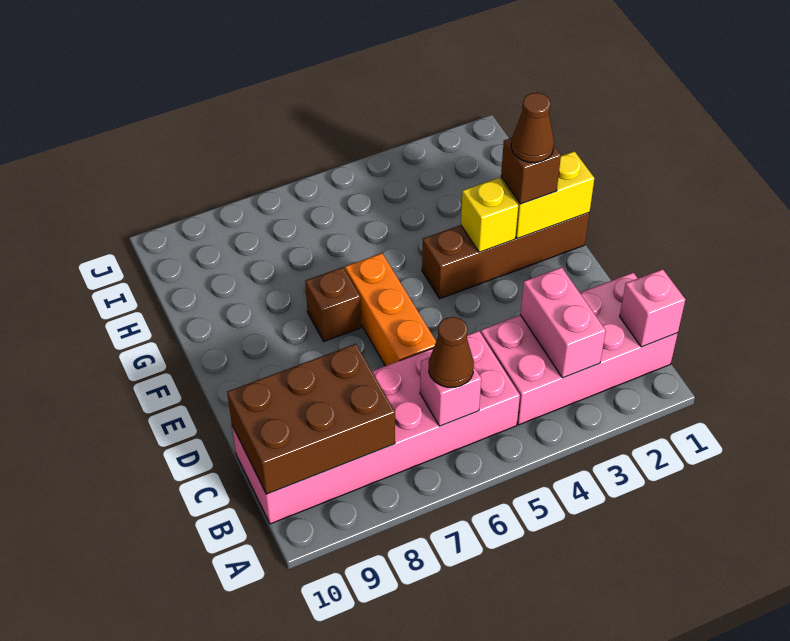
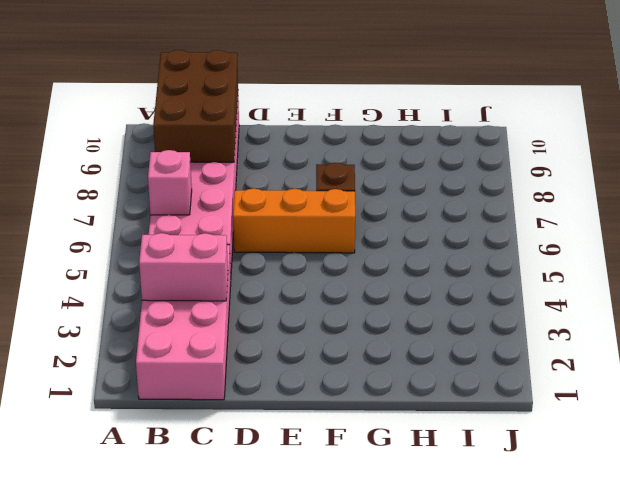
none -> brown 1x4 brick [422,213,589,299]
none -> pink 1x1 brick [620,269,685,347]
none -> yellow 1x2 brick [501,151,594,239]

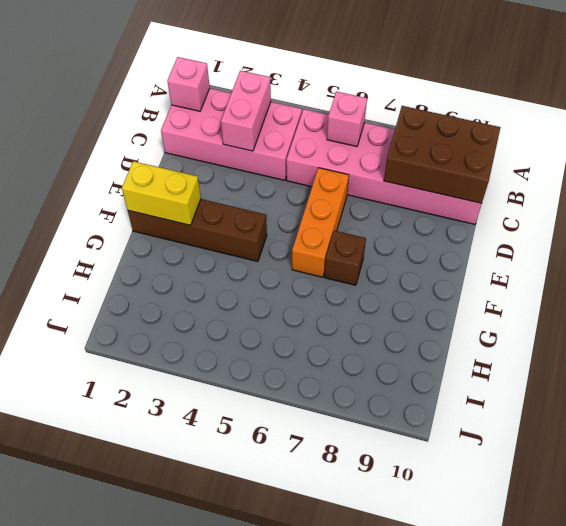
none -> yellow 1x1 brick [461,178,518,252]
none -> brown 1x1 cone [429,317,474,387]
none -> brown 1x1 brick [501,138,561,204]

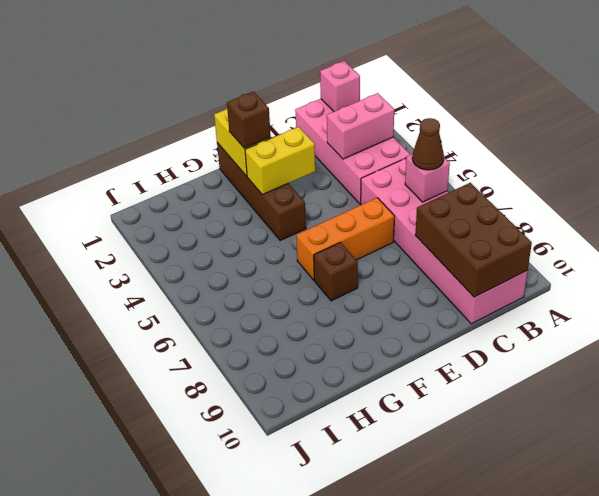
yellow 1x2 brick [245,127,315,195] -> yellow 1x1 brick [461,178,518,252]
none -> brown 1x1 cone [511,93,554,163]

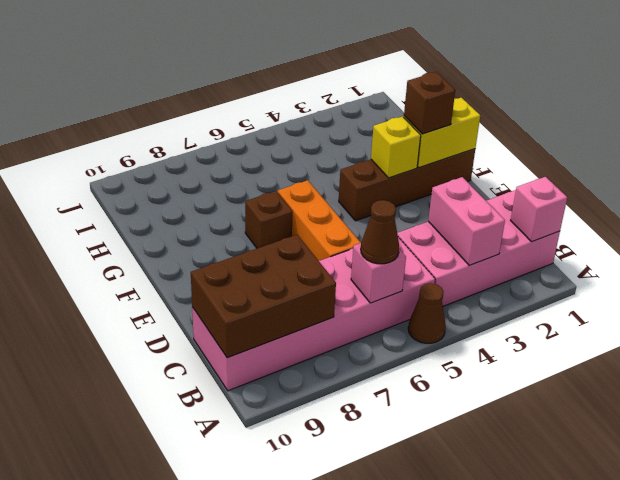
brown 1x1 cone [408,283,446,343] -> brown 1x1 cone moved to [511,93,554,163]

